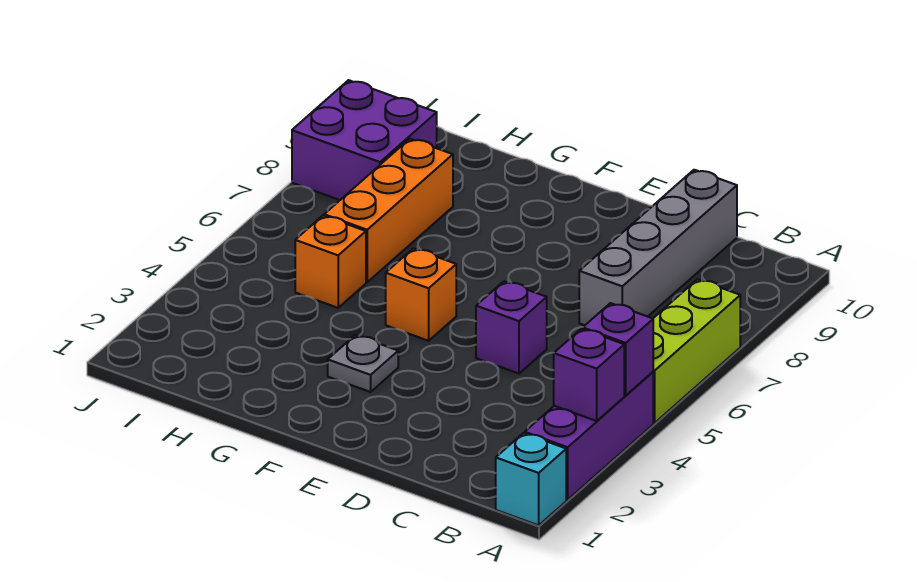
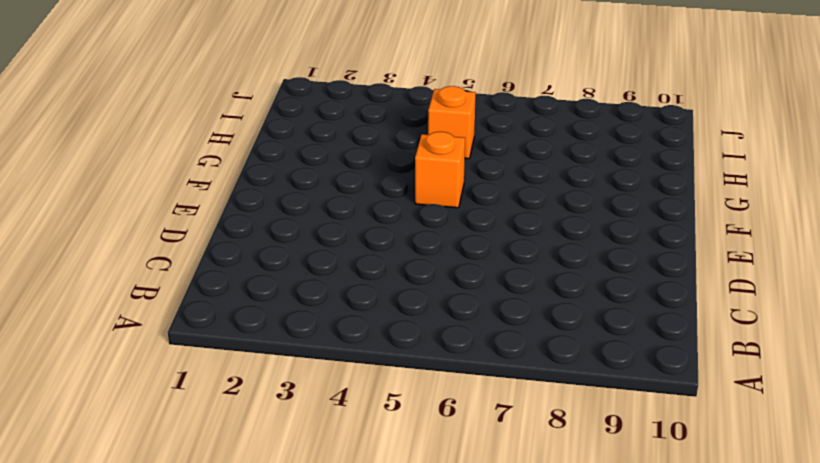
none -> cyan 1x1 brick [496,433,566,525]
none -> purple 1x3 brick [525,372,653,500]
none -> lime 1x3 brick [653,279,740,423]

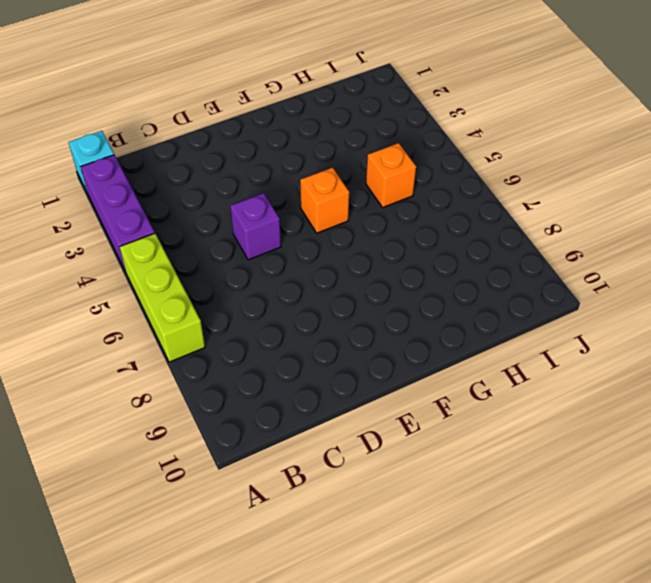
none -> grey 1x4 brick [579,170,737,325]
none -> grey 1x1 plate [328,335,398,392]
none -> orange 1x3 brick [324,139,453,282]

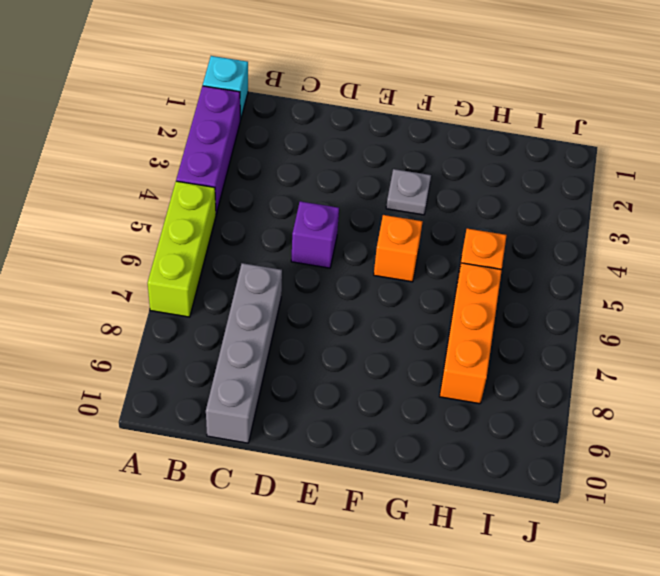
none -> purple 2x2 brick [292,80,437,200]
none -> purple 1x1 brick [554,329,624,421]
none -> purple 1x1 brick [583,303,653,395]

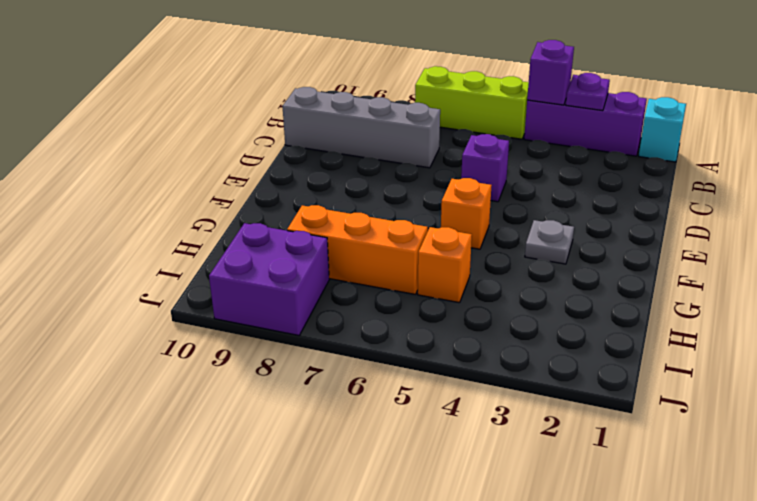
purple 1x1 plate [566,73,610,111] -> purple 1x1 brick [554,329,624,421]

